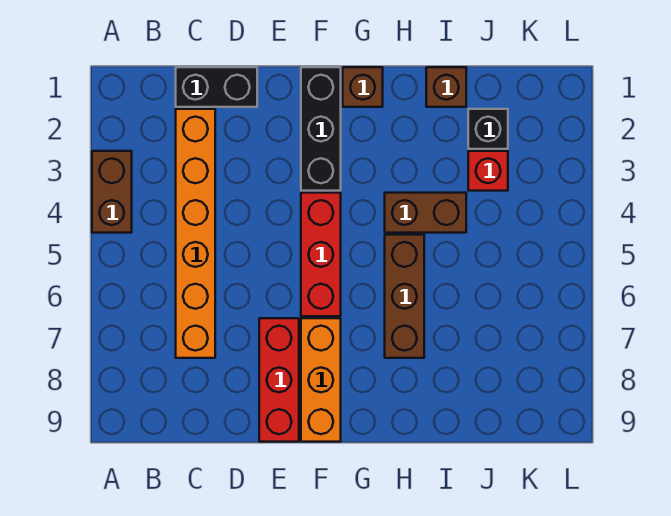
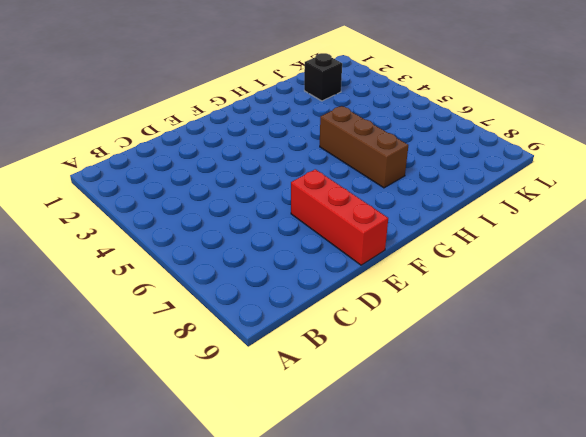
none -> brown 1x2 brick [92,151,132,233]
none -> black 1x2 brick [176,67,257,107]
none -> orange 1x6 brick [176,109,215,358]

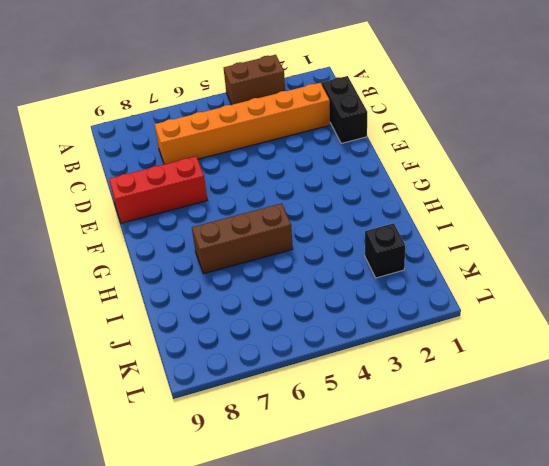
none -> black 1x3 brick [301,67,341,191]
none -> red 1x3 brick [301,193,341,316]
none -> orange 1x3 brick [301,318,341,442]

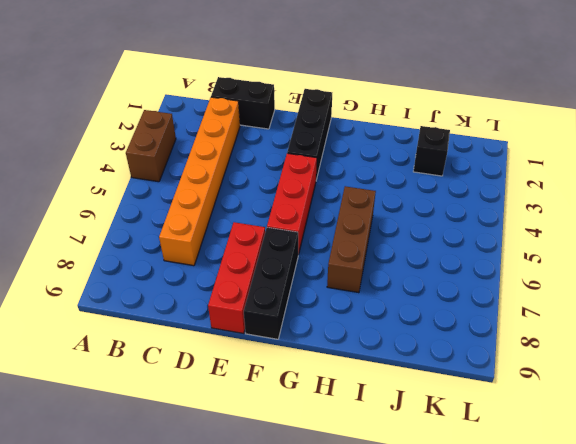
black 1x3 brick [244,228,298,339] -> orange 1x3 brick [301,318,341,442]
none -> brown 1x1 brick [343,67,383,107]
none -> brown 1x2 brick [385,193,466,233]
none -> brown 1x1 brick [426,67,466,107]

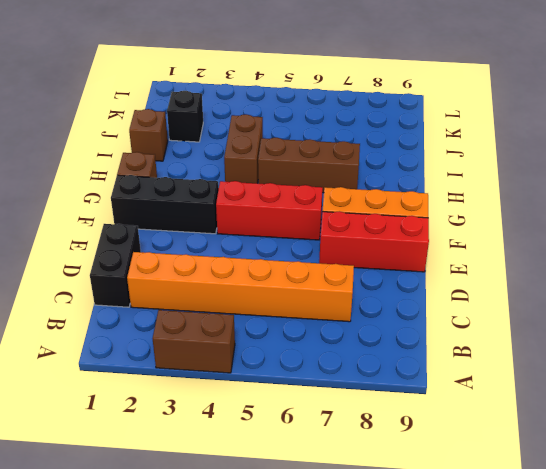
none -> red 1x1 brick [468,151,508,191]

